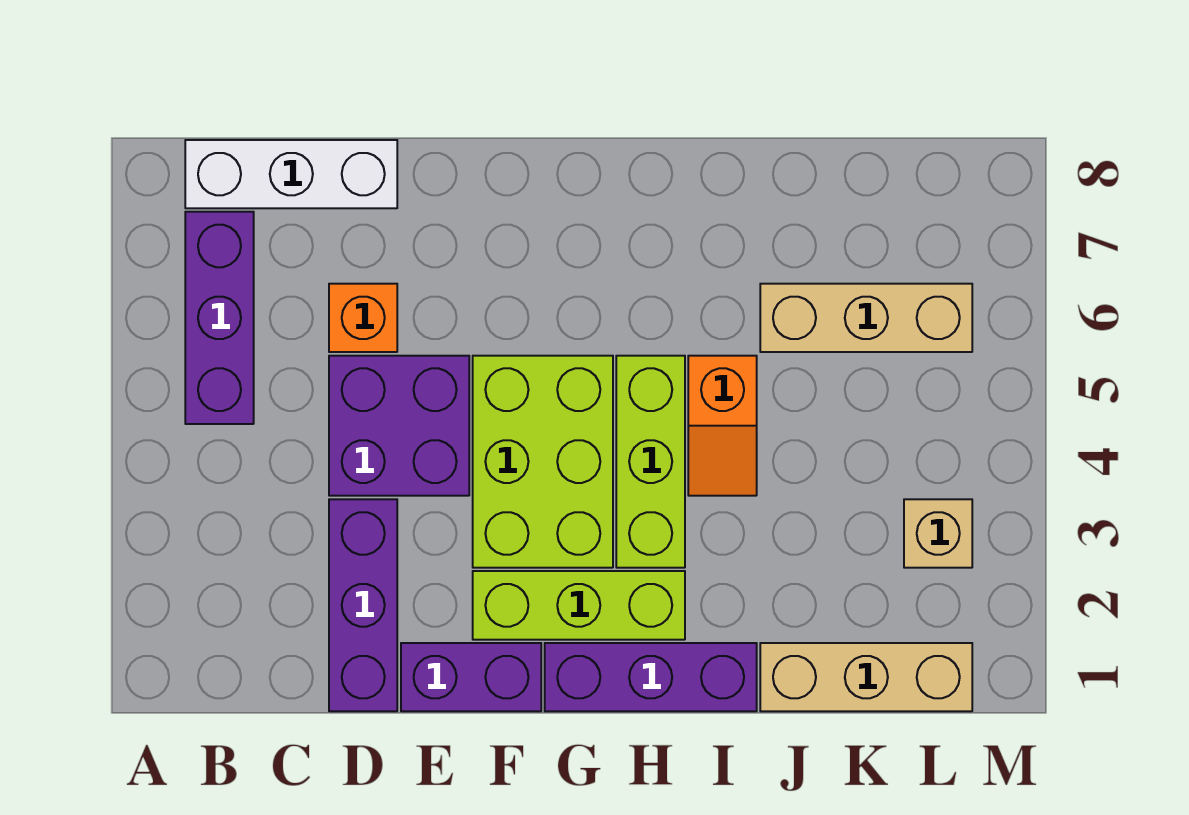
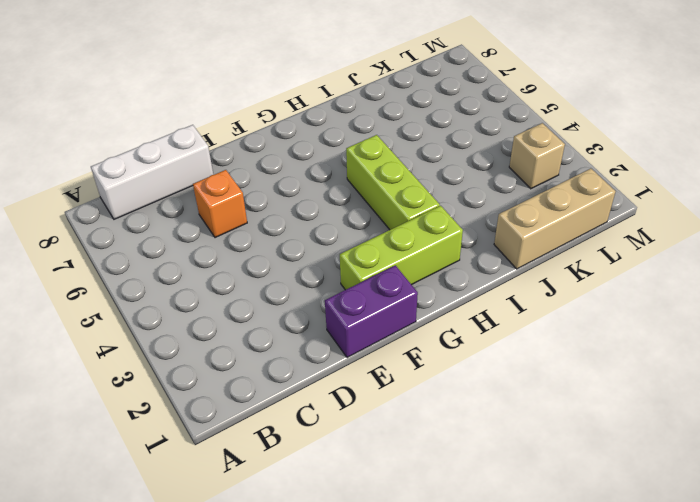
none -> purple 1x3 brick [185,212,254,424]
none -> purple 1x3 brick [329,499,397,711]
none -> purple 2x2 brick [329,356,469,496]

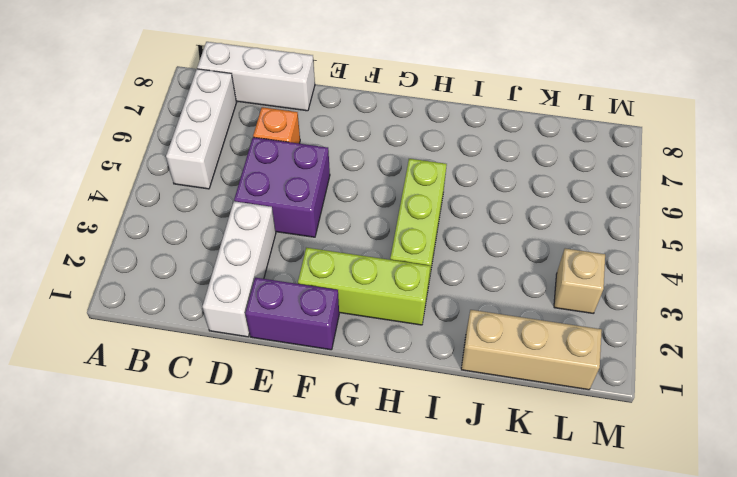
white 1x3 brick [166,69,237,189] -> purple 1x3 brick [185,212,254,424]
white 1x3 brick [202,201,276,337] -> purple 1x3 brick [329,499,397,711]
none -> lime 2x3 brick [473,356,613,568]
none -> purple 1x3 brick [545,643,757,711]
none -> orange 1x2 slope [688,356,757,496]

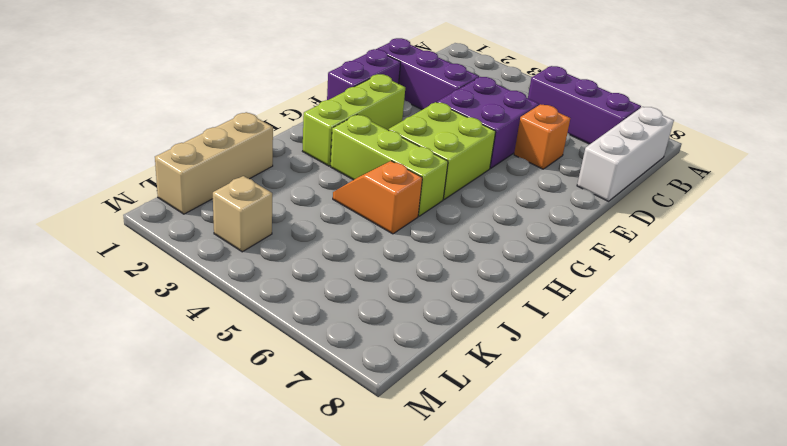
lime 2x2 brick [388,102,496,199] -> lime 2x3 brick [473,356,613,568]
none -> purple 1x3 brick [545,643,757,711]
none -> tan 1x3 brick [760,284,972,352]

